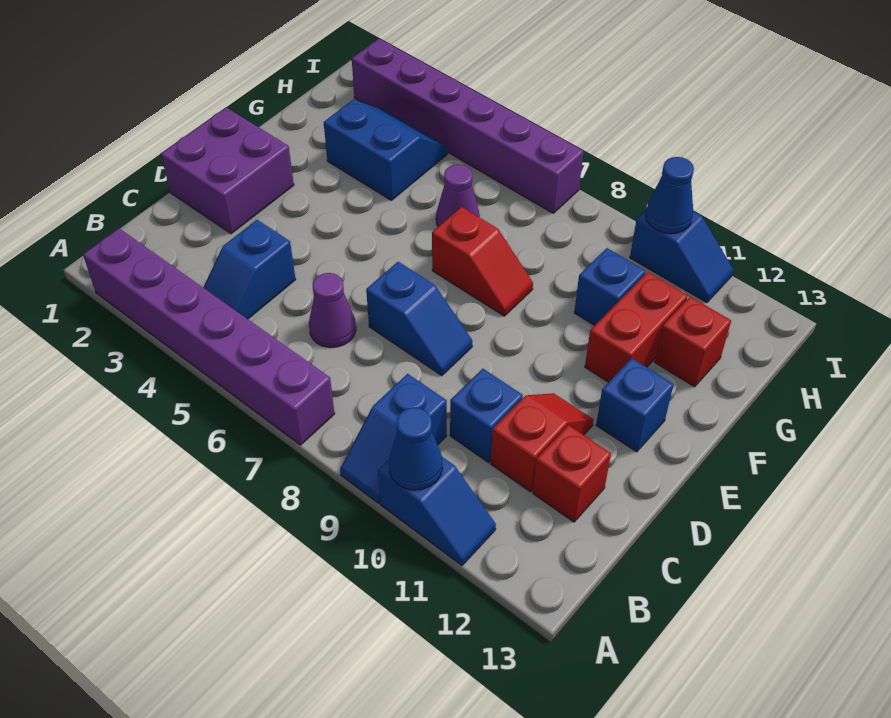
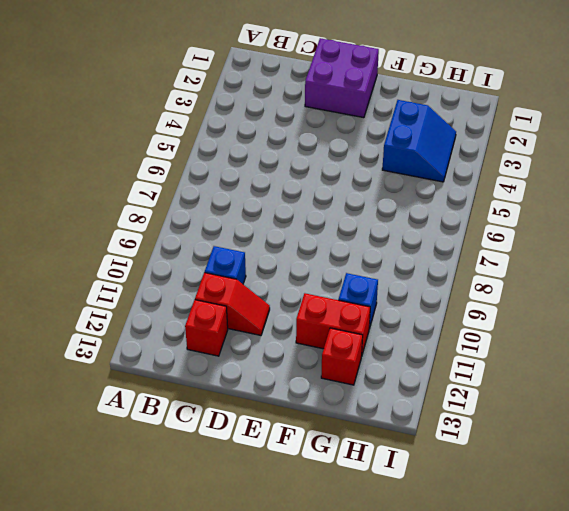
none -> purple 1x6 brick [83,228,335,445]
none -> blue 1x2 slope [340,374,447,503]
none -> blue 1x2 slope [378,457,496,565]

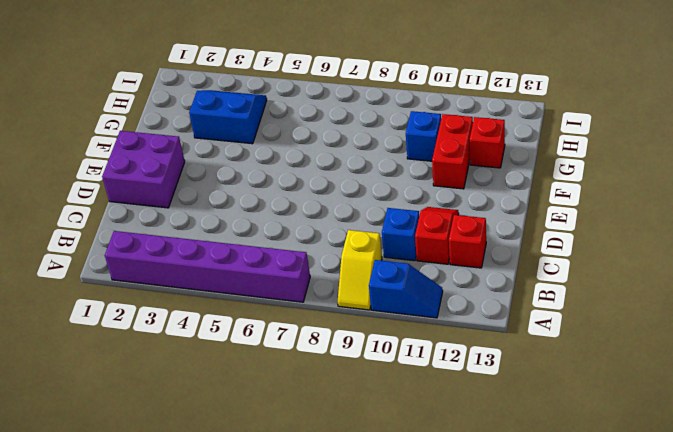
yellow 1x2 slope [338,230,382,310] -> blue 1x2 slope [340,374,447,503]
none -> blue 1x2 slope [203,220,296,319]
none -> purple 1x1 cone [309,273,356,348]
none -> blue 1x2 slope [366,262,472,376]

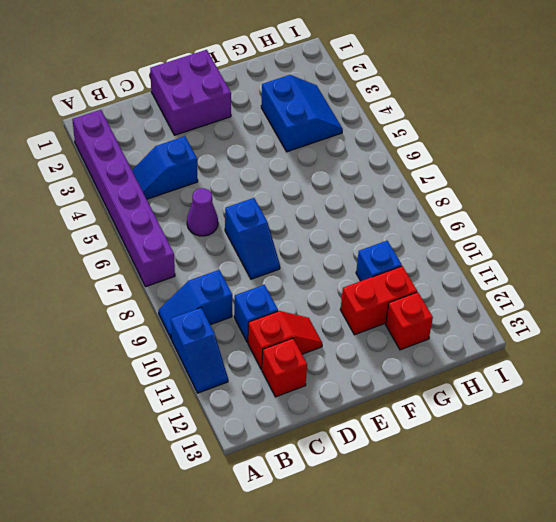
none -> blue 1x1 brick [596,358,674,452]
none -> red 1x2 slope [432,207,533,316]
none -> purple 1x1 cone [436,165,480,227]

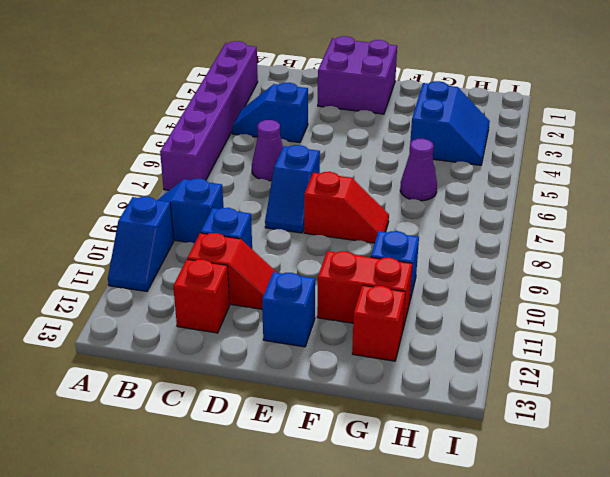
red 1x2 slope [304,172,389,243] -> red 1x2 slope turned to [432,207,533,316]
none -> purple 1x6 brick [352,39,583,213]
none -> blue 1x2 slope [630,210,733,303]
none -> blue 1x1 cone [389,408,443,490]

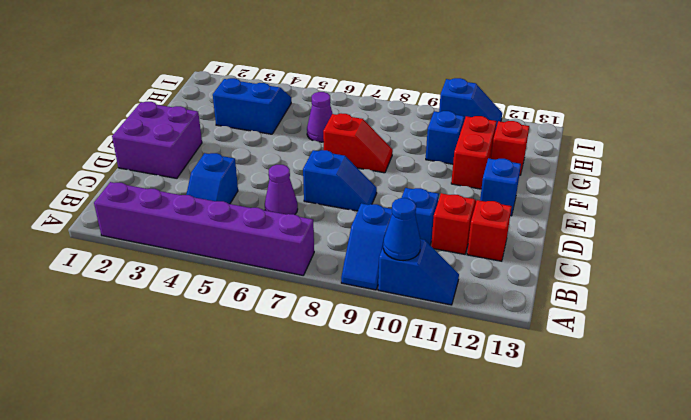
none -> purple 1x6 brick [352,39,583,213]
none -> blue 1x1 cone [646,157,694,234]

